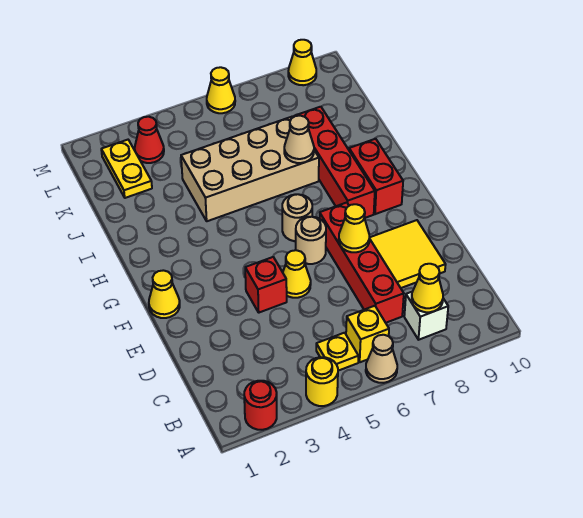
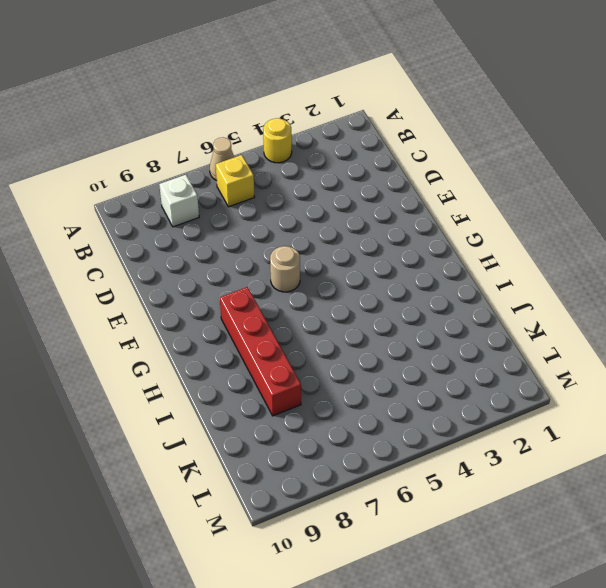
none -> red 1x1 round brick [244,381,277,430]
none -> yellow 1x1 plate [316,333,358,371]
none -> red 1x4 brick [320,203,404,323]

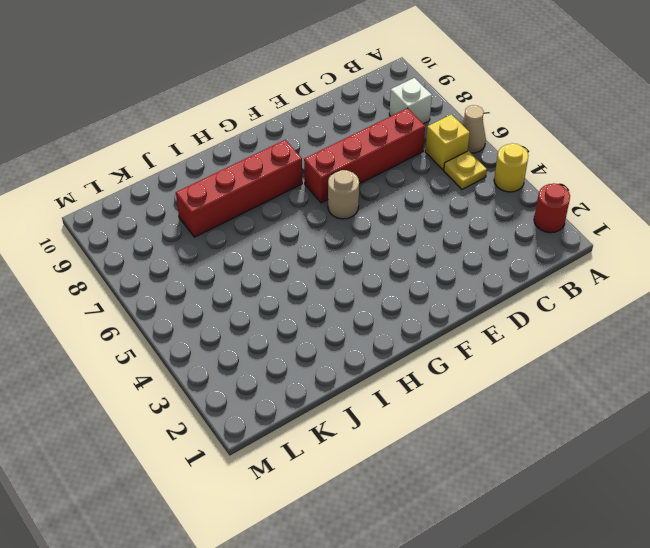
none -> yellow 2x2 tile [369,220,446,288]
none -> red 1x1 brick [245,257,287,313]
none -> yellow 1x1 cone [283,250,311,298]

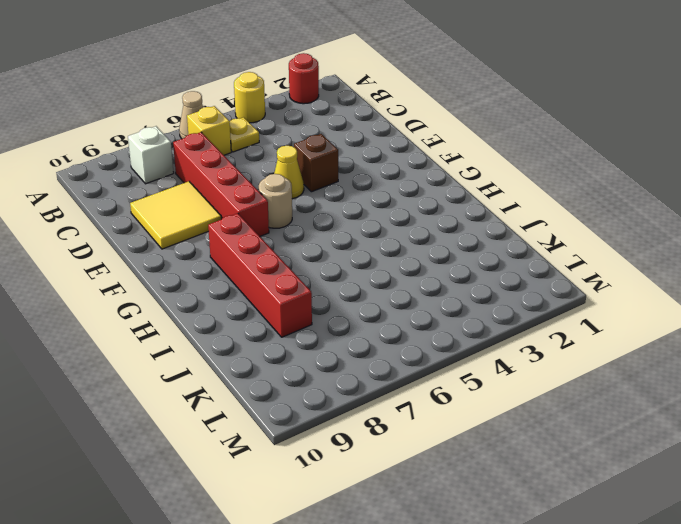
brown 1x1 brick [294,134,338,192] -> red 1x1 brick [245,257,287,313]
none -> yellow 1x1 cone [149,270,180,318]
none -> tan 1x1 round brick [282,194,312,241]
none -> red 1x2 brick [349,139,403,214]

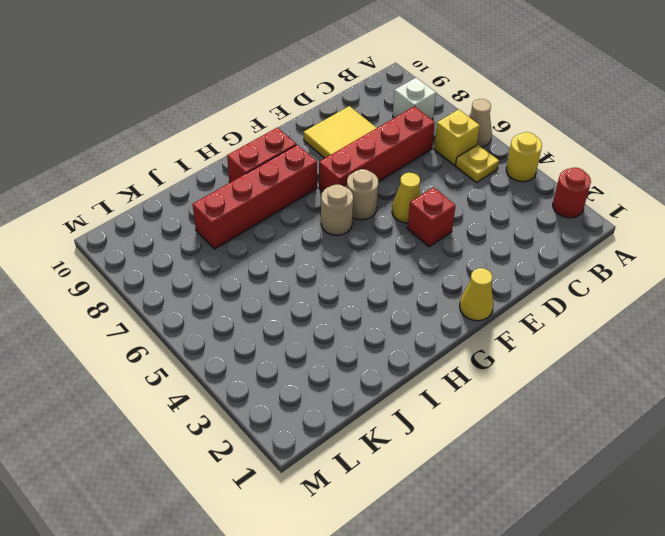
none -> tan 2x4 brick [181,116,319,221]
none -> yellow 1x2 plate [101,140,152,198]
none -> red 1x1 cone [135,117,164,163]

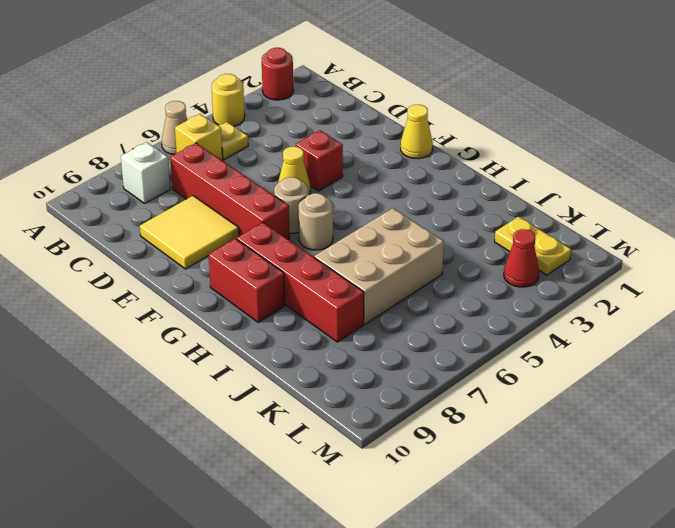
tan 2x3 brick [314,208,444,324] -> tan 2x4 brick [181,116,319,221]
none -> yellow 1x1 cone [207,67,235,113]
none -> yellow 1x1 cone [288,40,316,85]
none -> yellow 1x1 cone [412,264,443,312]

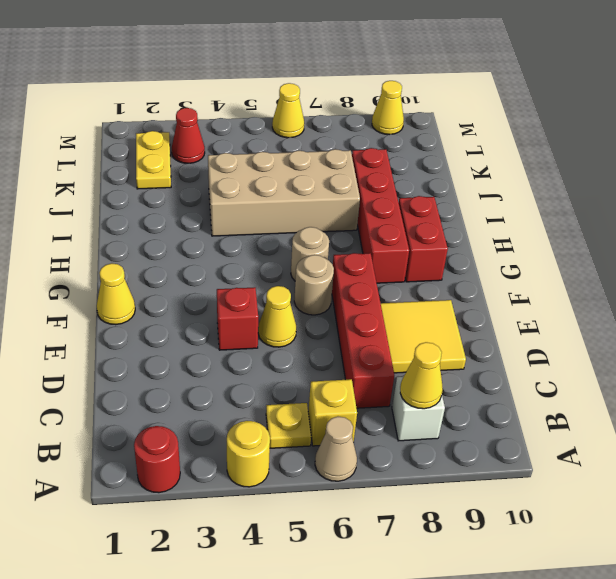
none -> yellow 1x1 cone [339,204,369,252]
none -> tan 1x1 cone [284,116,314,163]

